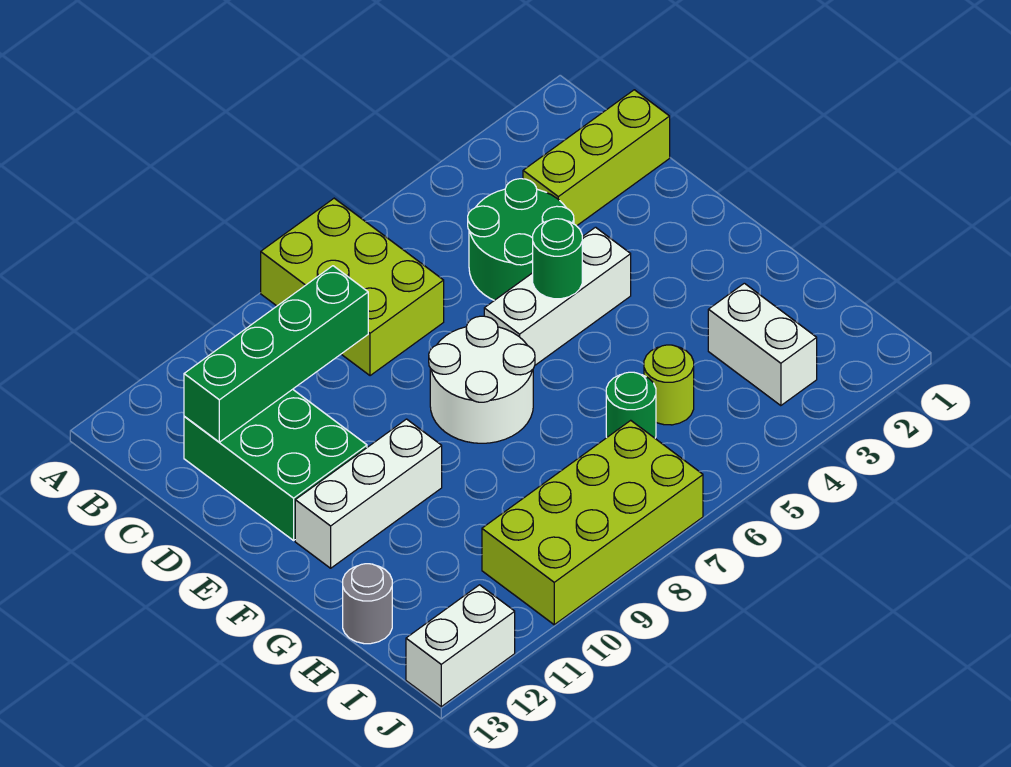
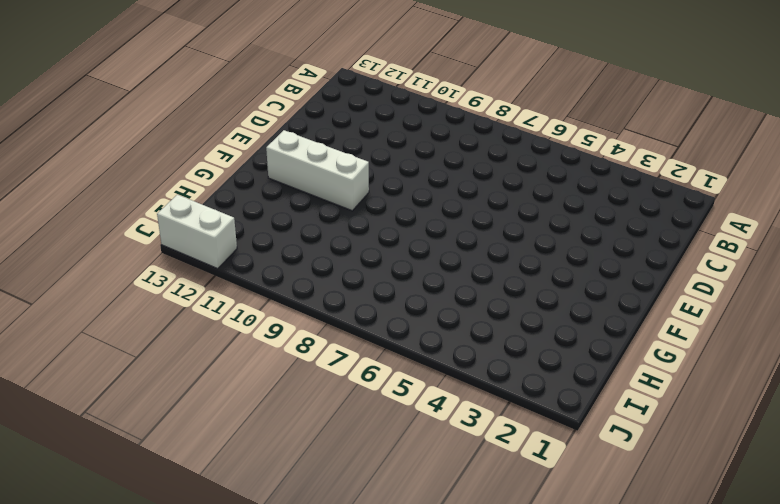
none -> lime 2x3 brick [261,198,444,376]
none -> lime 1x3 brick [523,90,670,226]
none -> green 2x2 round brick [468,179,574,300]

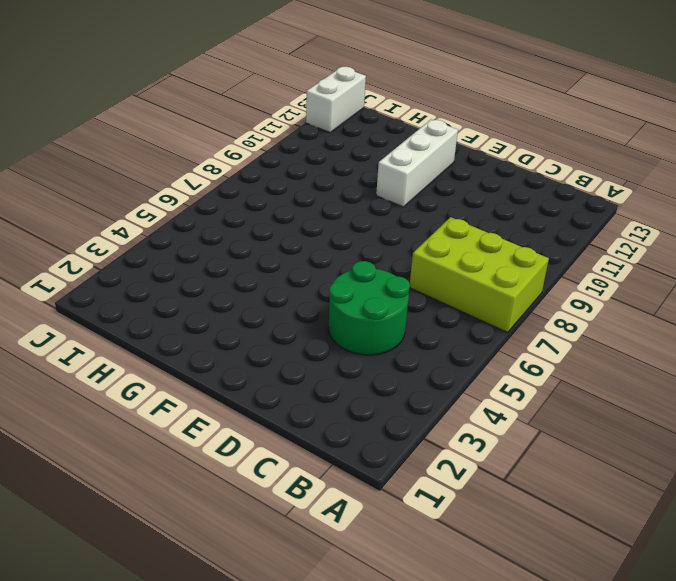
none -> lime 1x3 brick [523,90,670,226]
none -> green 2x3 brick [184,389,367,540]
none -> white 1x3 brick [484,227,631,365]

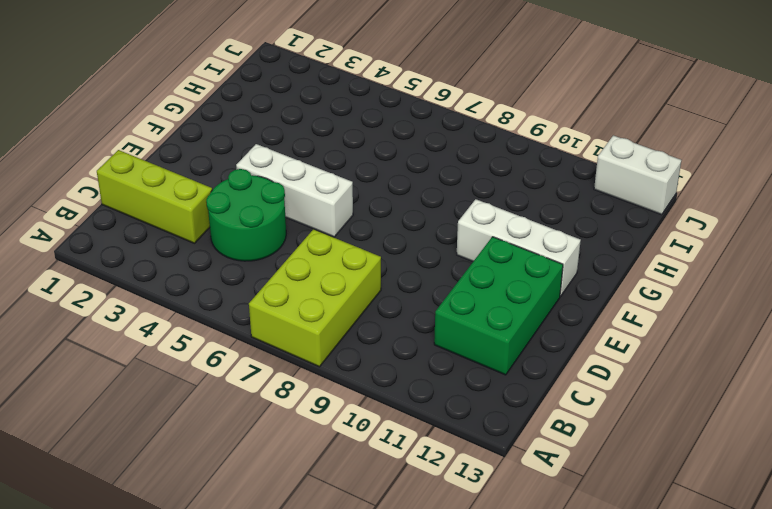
none -> white 2x2 round brick [429,316,535,443]
none -> white 1x2 brick [708,283,817,406]
none -> lime 1x1 round brick [644,345,694,425]

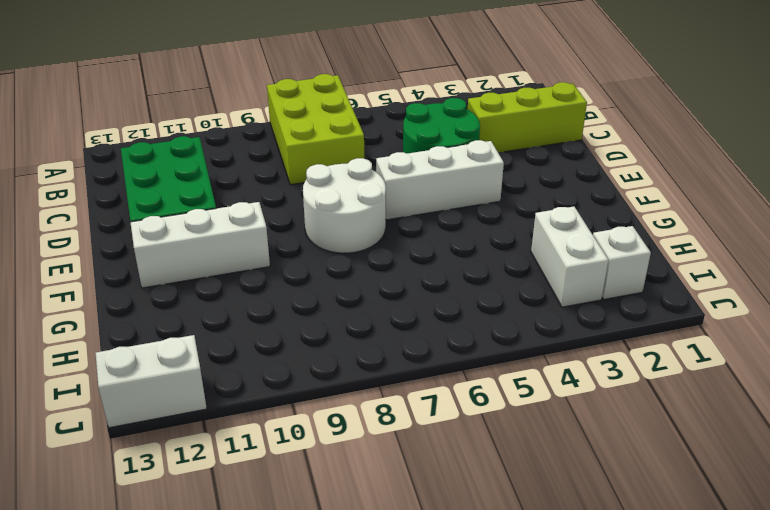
white 1x1 brick [593,226,651,299] -> none
none -> lime 1x1 round brick [644,345,694,425]
none -> green 1x1 round brick [606,372,656,438]
none -> grey 1x1 round brick [343,564,392,644]

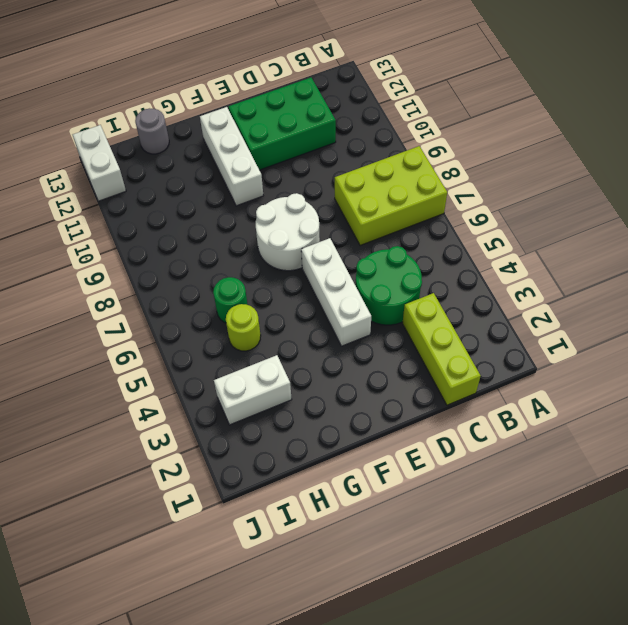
none -> lime 2x4 brick [482,420,703,625]
none -> green 1x4 brick [184,266,368,442]
none -> green 1x1 round brick [533,219,582,299]

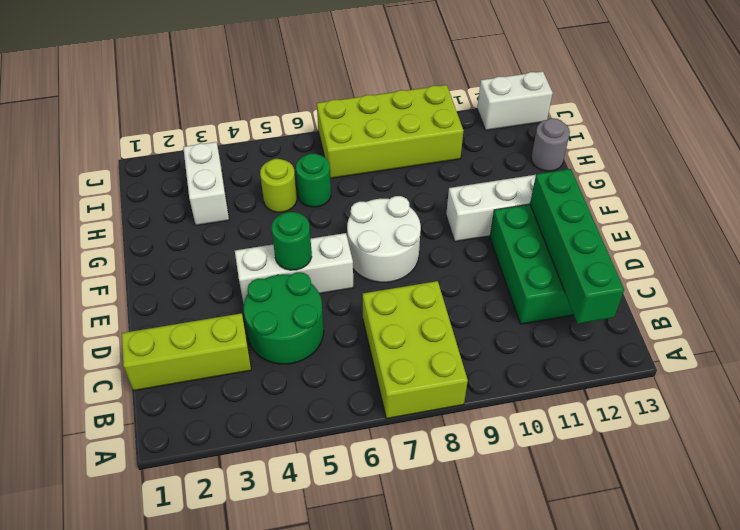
green 1x4 brick [530,169,624,324] -> green 1x4 brick turned to [184,266,368,442]

